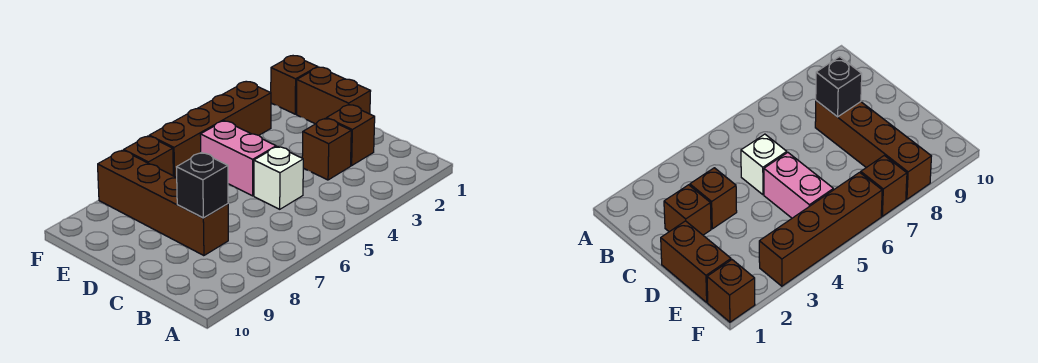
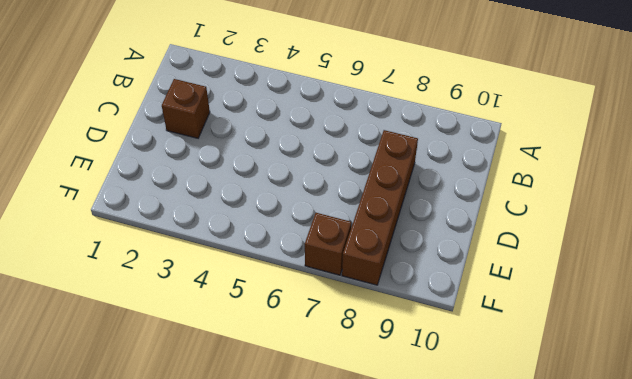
none -> brown 1x1 brick [302,118,351,180]
none -> white 1x1 brick [254,146,303,209]

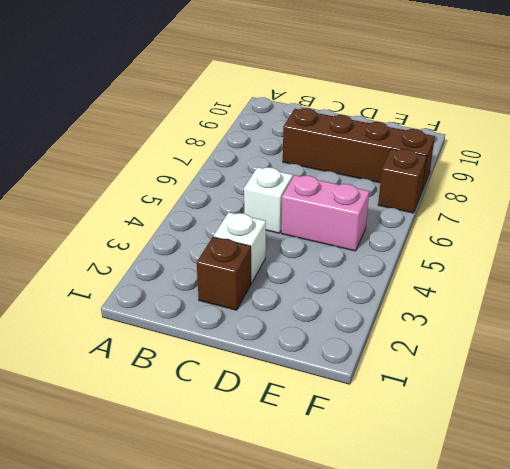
white 1x1 brick [214,212,266,283] -> brown 1x1 brick [302,118,351,180]
none -> brown 1x2 brick [297,67,371,124]
none -> brown 1x1 brick [271,56,317,114]

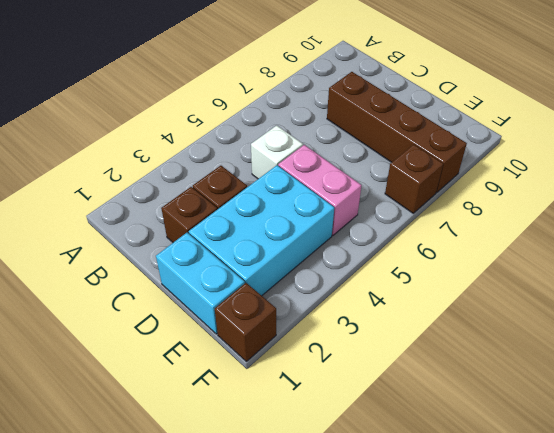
cyan 1x2 brick [156,233,245,334] -> brown 1x2 brick [297,67,371,124]
cyan 2x3 brick [189,165,334,296] -> none
none -> brown 1x4 brick [149,82,271,178]
none -> black 1x1 brick [177,153,228,218]

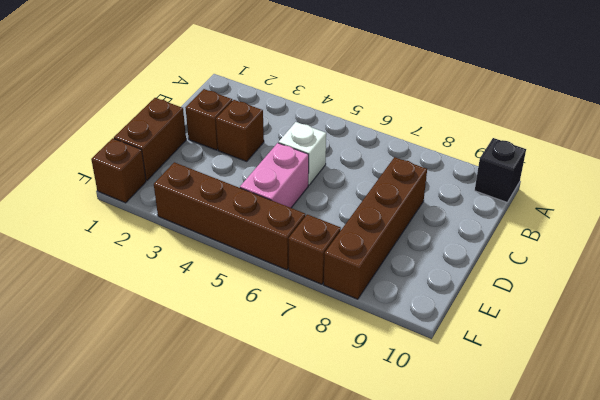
black 1x1 brick [475,138,526,202] -> black 1x1 brick moved to [177,153,228,218]

